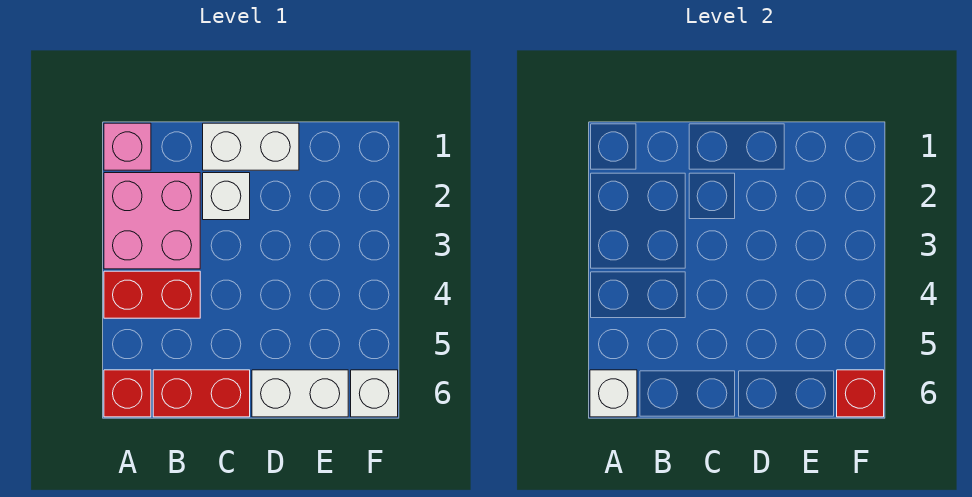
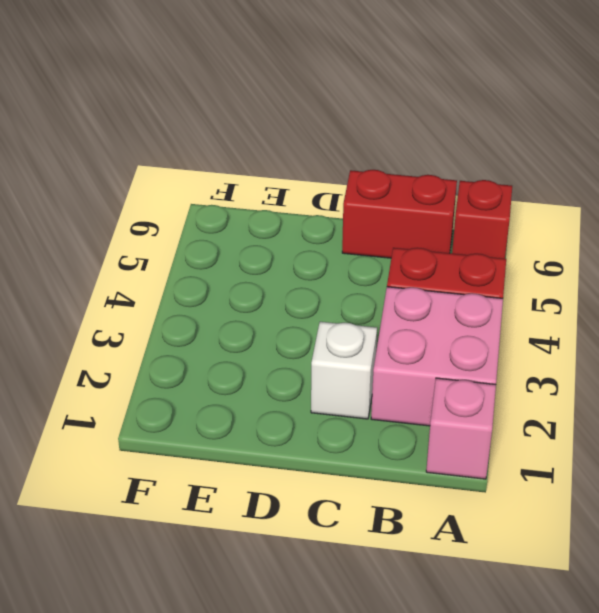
none -> white 1x2 brick [203,123,299,170]
none -> white 1x2 brick [252,370,348,417]

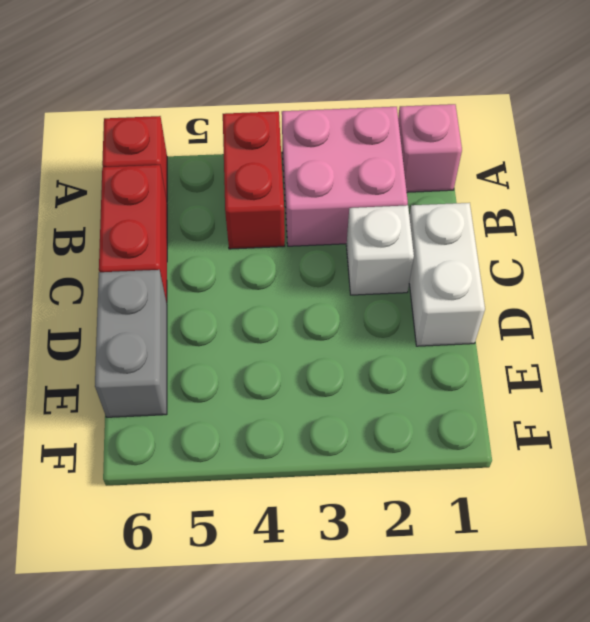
grey 1x2 brick [95,270,167,417] -> white 1x2 brick [252,370,348,417]
none -> white 1x1 brick [351,370,398,417]
none -> white 1x1 brick [590,370,637,417]

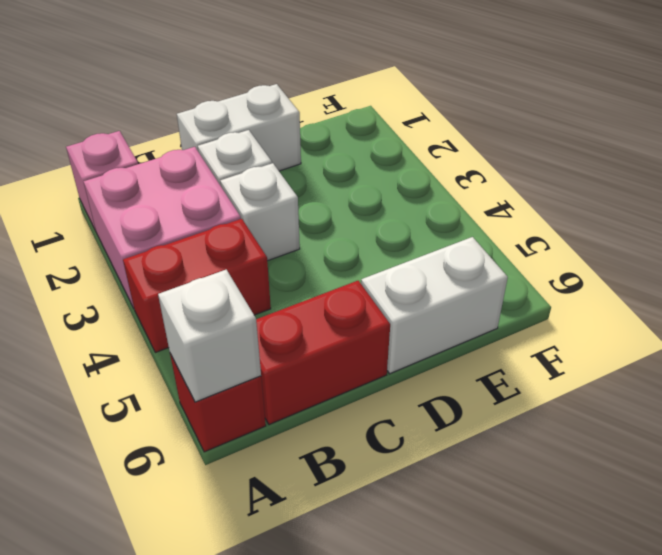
white 1x1 brick [220,163,300,261] -> white 1x1 brick moved to [351,370,398,417]
none -> red 1x1 brick [837,370,884,417]

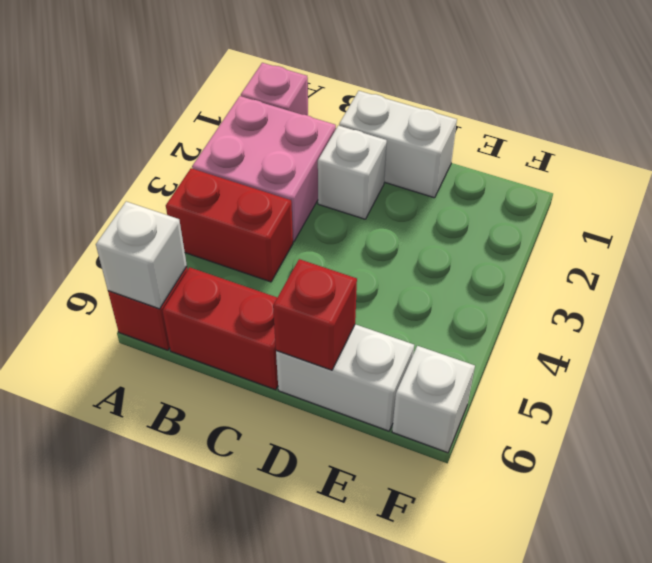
red 1x1 brick [273,259,357,370] -> red 1x1 brick moved to [837,370,884,417]

